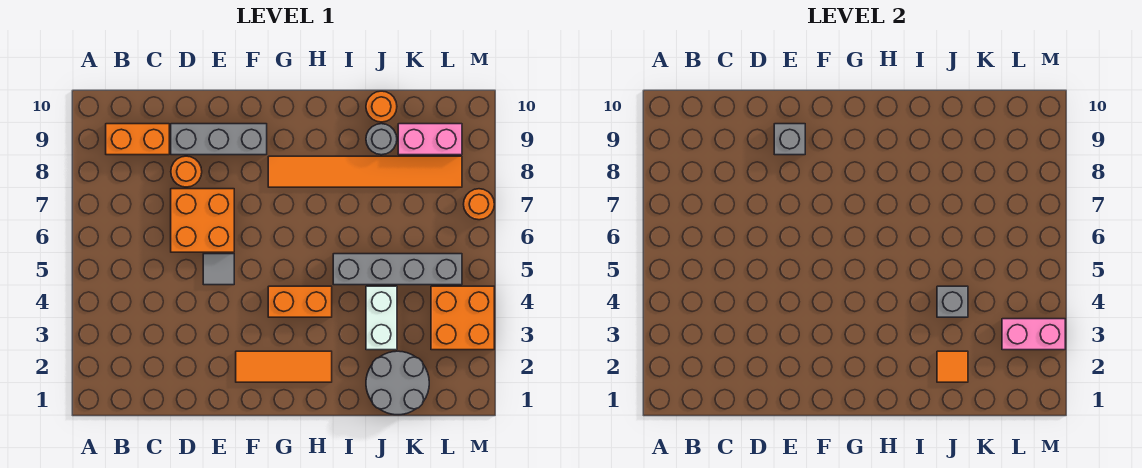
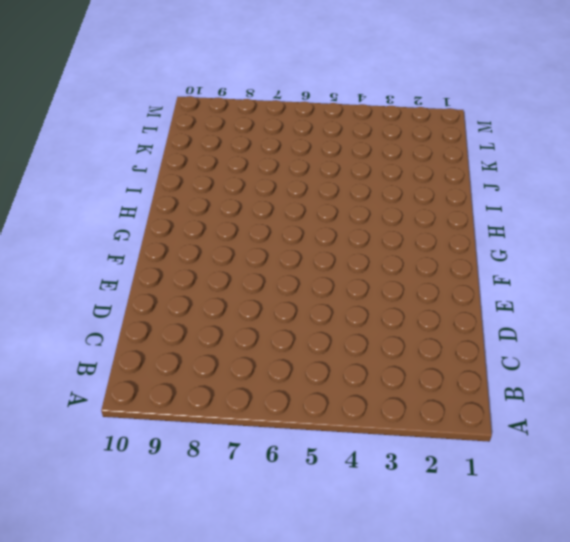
none -> orange 1x2 brick [106,124,169,155]
none -> orange 2x2 brick [171,189,234,252]
none -> orange 1x1 round brick [171,156,202,187]

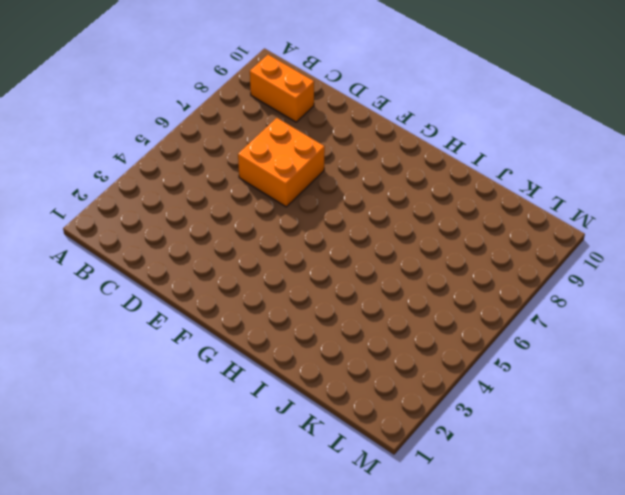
none -> orange 1x1 round brick [171,156,202,187]
none -> grey 1x3 brick [171,124,267,155]
none -> grey 1x1 tile [203,254,234,285]

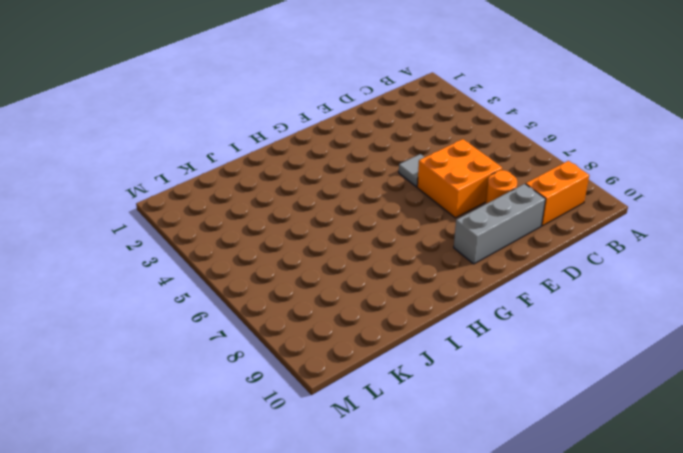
none -> orange 1x3 tile [236,351,332,382]
none -> orange 1x2 brick [268,286,332,317]
none -> orange 1x6 tile [268,156,462,187]

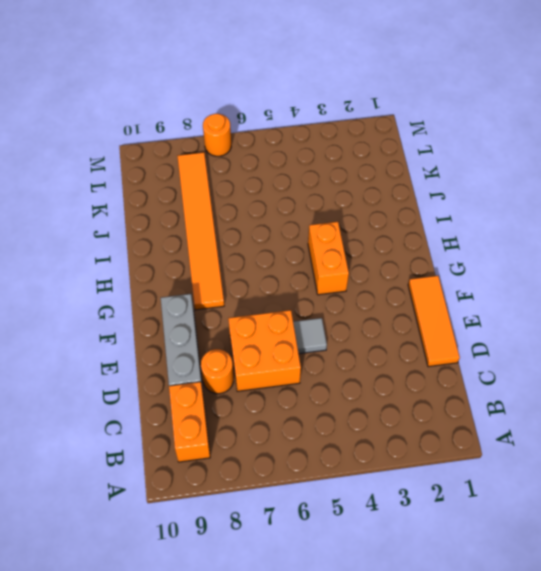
orange 1x3 tile [408,276,460,367] -> orange 1x3 tile moved to [236,351,332,382]
none -> grey 1x4 brick [333,254,462,285]
none -> grey 2x2 round brick [366,351,429,415]
none -> white 1x2 brick [366,286,397,350]

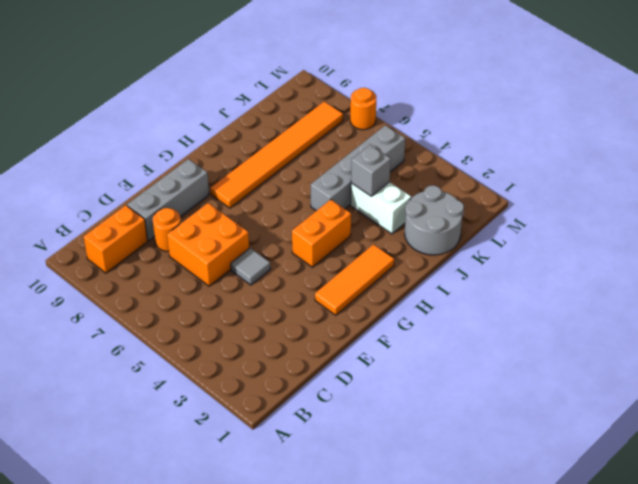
none -> grey 1x1 round brick [366,124,397,155]
none -> orange 1x1 round brick [366,91,397,122]
none -> pink 1x2 brick [398,124,462,155]

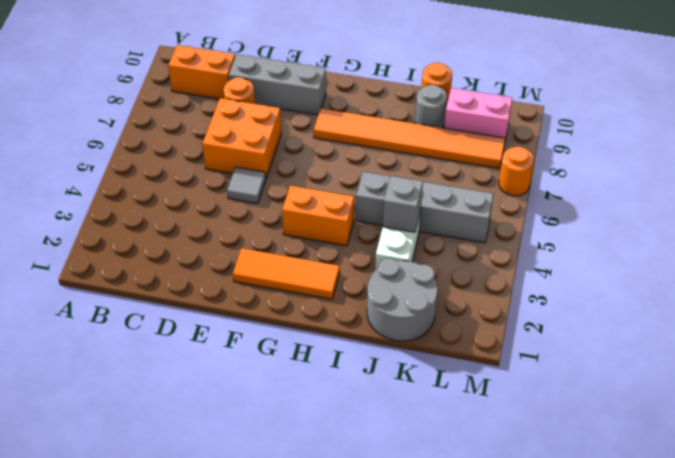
none -> orange 2x2 brick [431,286,494,350]
none -> grey 1x1 brick [774,124,805,155]
none -> orange 1x1 tile [937,351,968,382]

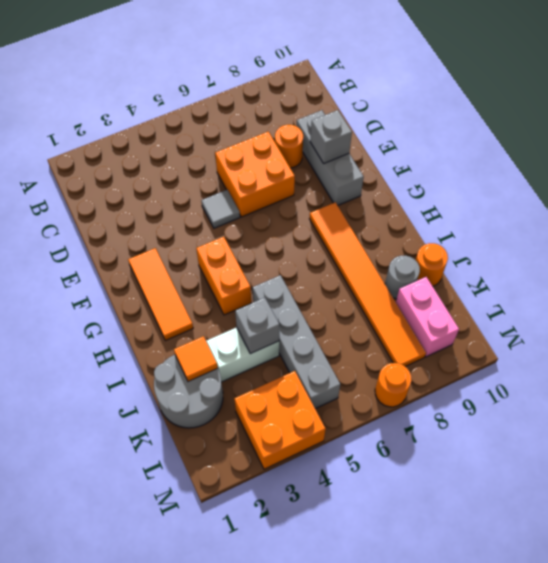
none -> orange 1x2 brick [106,124,169,155]
none -> pink 1x2 brick [1002,319,1065,350]

